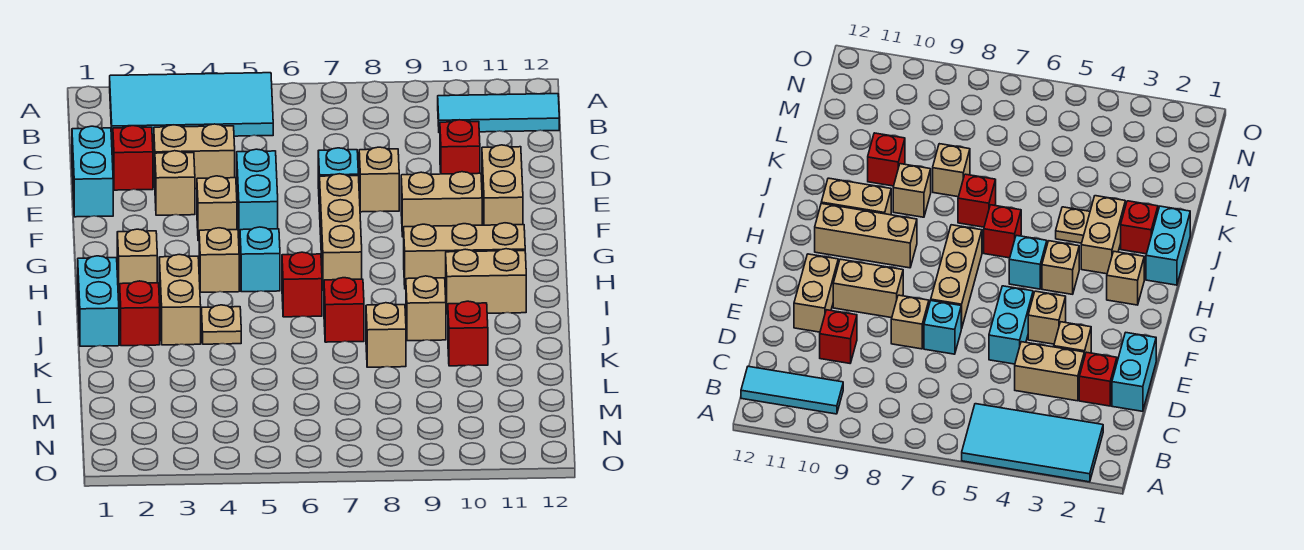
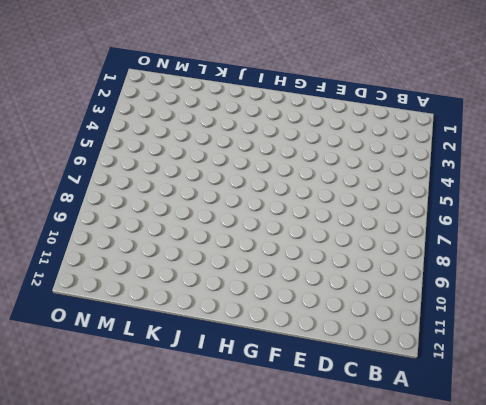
none -> cyan 2x4 tile [110,73,273,138]
none -> cyan 1x3 tile [438,94,559,133]
none -> cyan 1x2 brick [72,126,113,217]

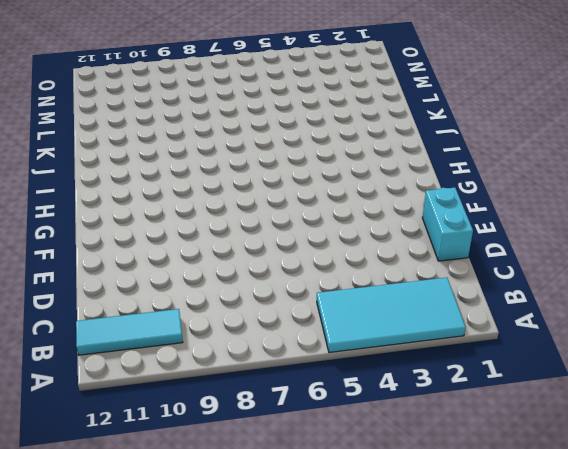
none -> red 1x1 brick [113,126,153,190]
none -> tan 1x2 brick [154,124,235,189]
none -> red 1x1 brick [440,120,480,174]

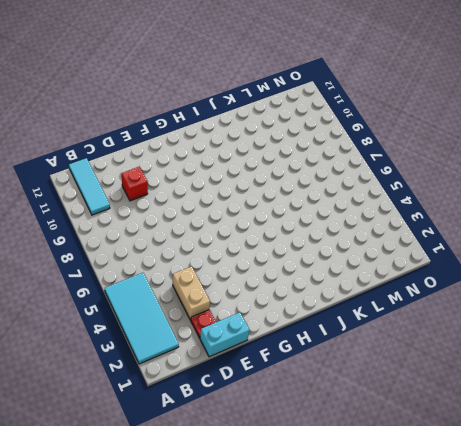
red 1x1 plate [191,310,216,338] -> red 1x1 brick [113,126,153,190]
none -> tan 1x1 brick [155,151,195,215]
none -> cyan 1x2 brick [237,149,278,240]
none -> cyan 1x1 brick [318,148,358,211]

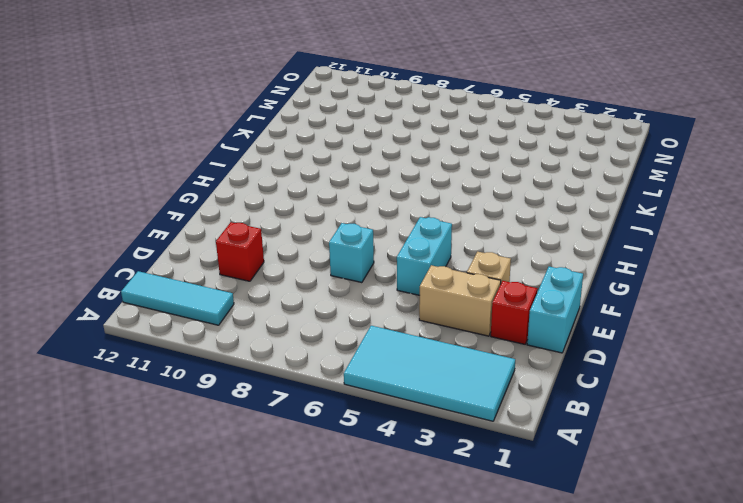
none -> tan 1x1 brick [359,147,399,212]
none -> tan 1x2 brick [482,145,523,225]
none -> tan 1x1 brick [197,176,237,241]

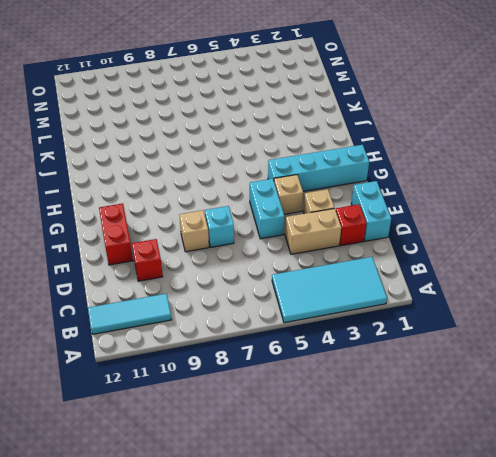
red 1x2 brick [99,203,133,265] -> tan 1x2 brick [482,145,523,225]
cyan 1x4 brick [268,145,369,191] -> none
none -> tan 1x3 brick [320,174,362,290]
none -> tan 1x2 brick [401,172,482,237]
none -> tan 1x1 brick [117,229,157,294]

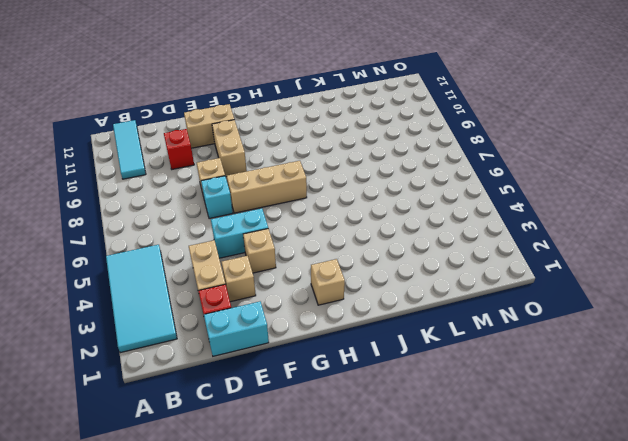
none -> tan 1x1 brick [199,228,239,292]
none -> cyan 1x1 brick [240,227,280,292]
none -> tan 1x3 brick [404,223,525,289]

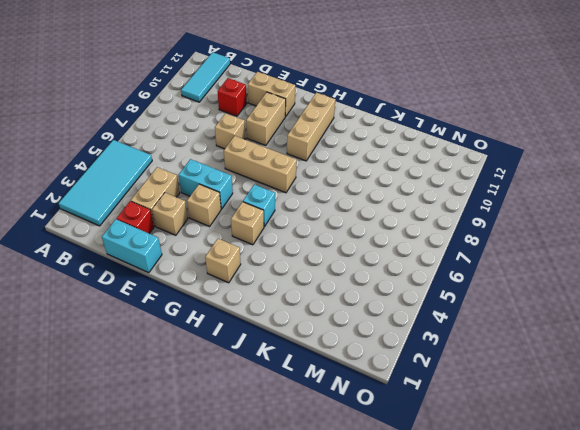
none -> cyan 1x1 brick [318,148,358,211]
none -> cyan 1x2 brick [78,256,119,346]
none -> tan 1x2 brick [159,254,201,345]

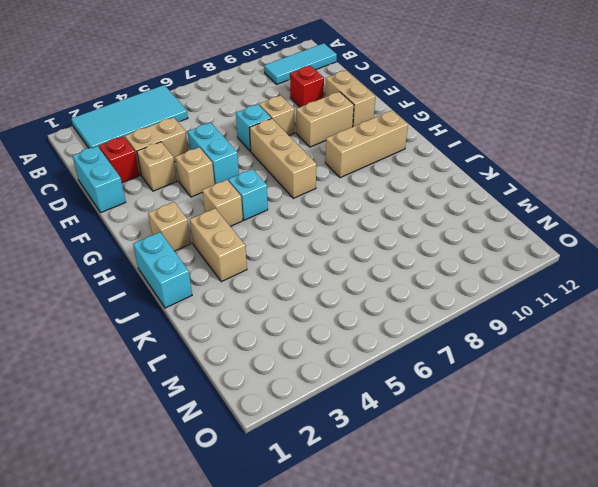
none -> red 1x1 brick [282,252,322,317]
none -> tan 1x2 brick [445,249,526,314]
none -> red 1x1 brick [120,281,160,346]

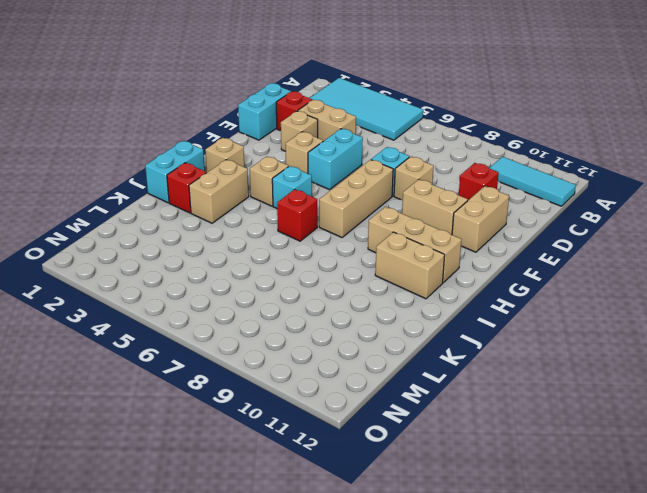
none -> tan 1x1 plate [201,305,241,344]
none -> red 1x1 brick [324,278,364,342]
none -> tan 1x1 brick [406,276,446,341]

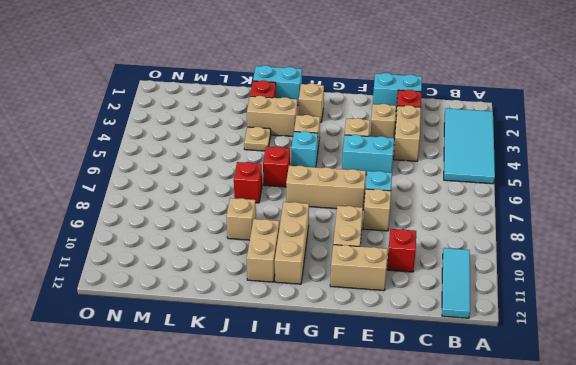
none -> tan 1x1 brick [366,303,406,367]
none -> red 1x1 brick [448,301,488,366]

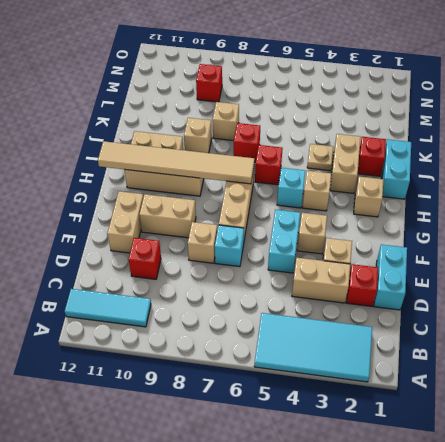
tan 1x6 tile [98,141,254,184] -> none
red 1x1 brick [196,64,222,102] -> red 1x1 brick moved to [448,301,488,366]

